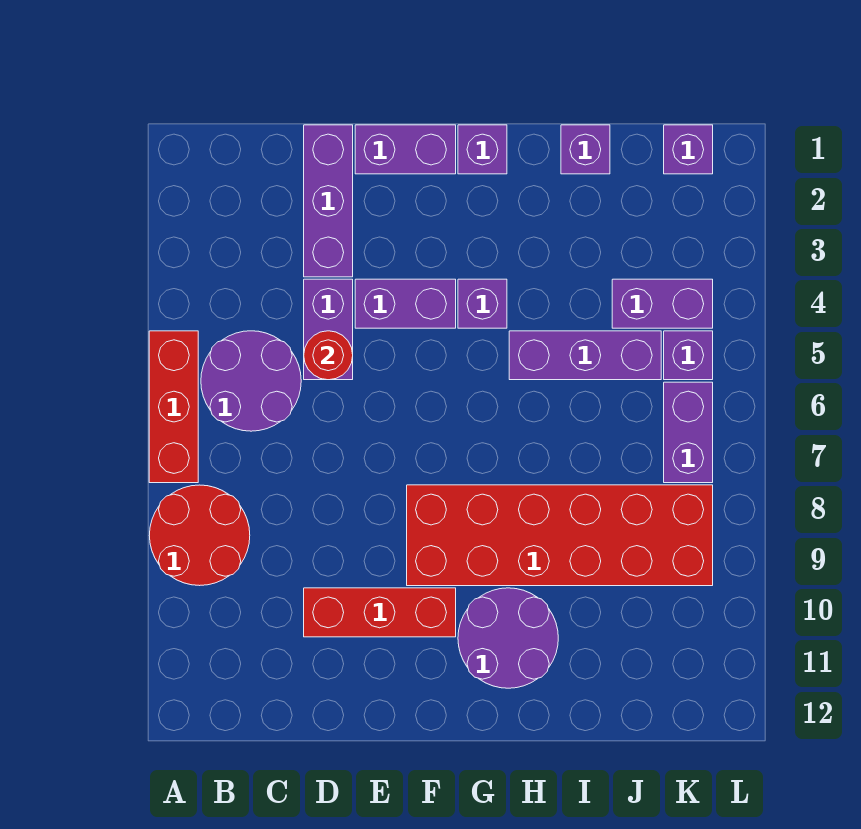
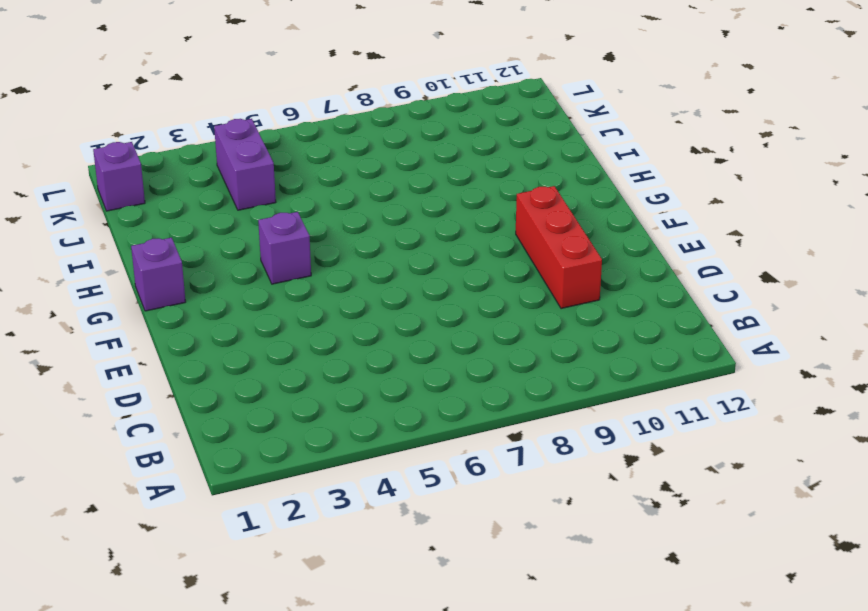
none -> red 1x3 brick [149,331,198,483]
none -> red 2x2 round brick [149,485,250,586]
none -> purple 2x2 round brick [201,331,301,431]

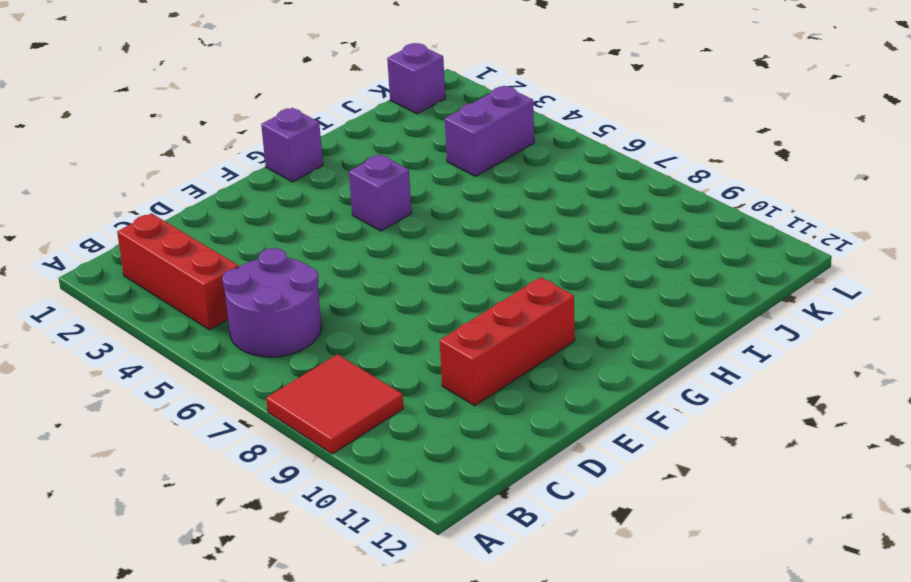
red 2x2 tile [266,354,403,454] -> red 2x2 round brick [149,485,250,586]
red 1x3 brick [117,213,239,330] -> red 1x3 brick moved to [149,331,198,483]
none -> purple 1x3 brick [304,125,353,277]
none -> purple 1x2 brick [304,279,353,380]
none -> purple 1x2 brick [355,125,456,174]

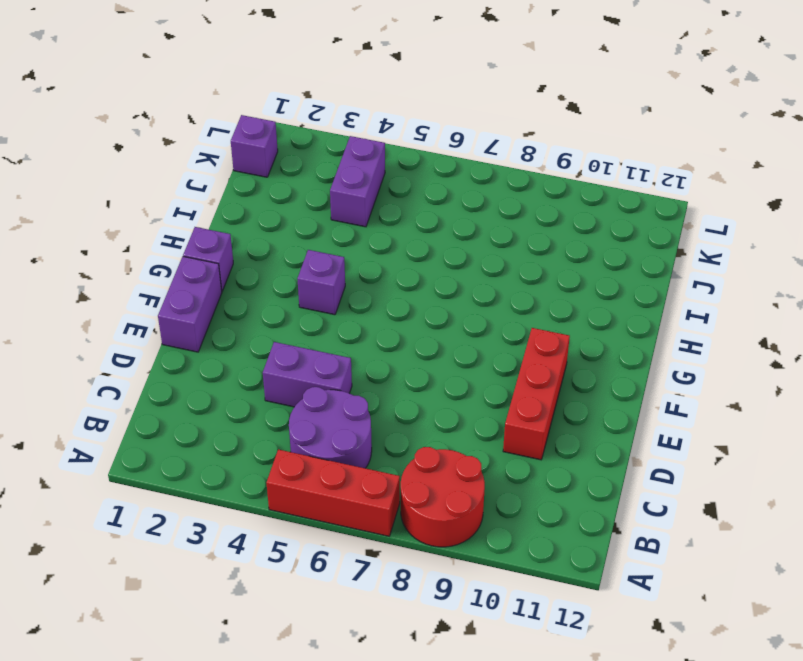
none -> purple 1x3 brick [304,125,353,277]
none -> purple 1x2 brick [355,279,456,328]
none -> red 2x6 brick [407,485,713,586]

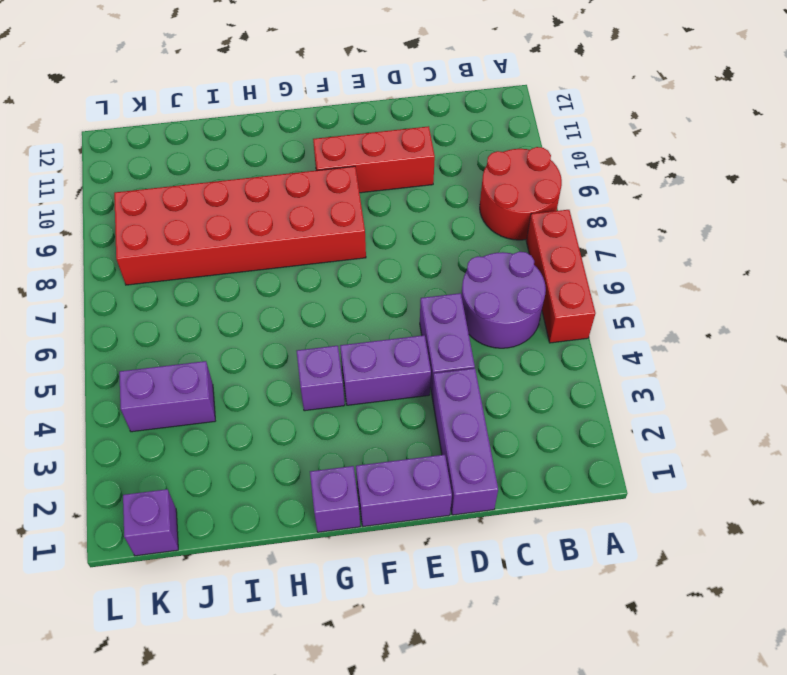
none -> purple 2x2 round brick [458,588,558,688]
none -> purple 1x3 brick [509,331,661,380]
none -> purple 1x1 brick [561,125,610,174]

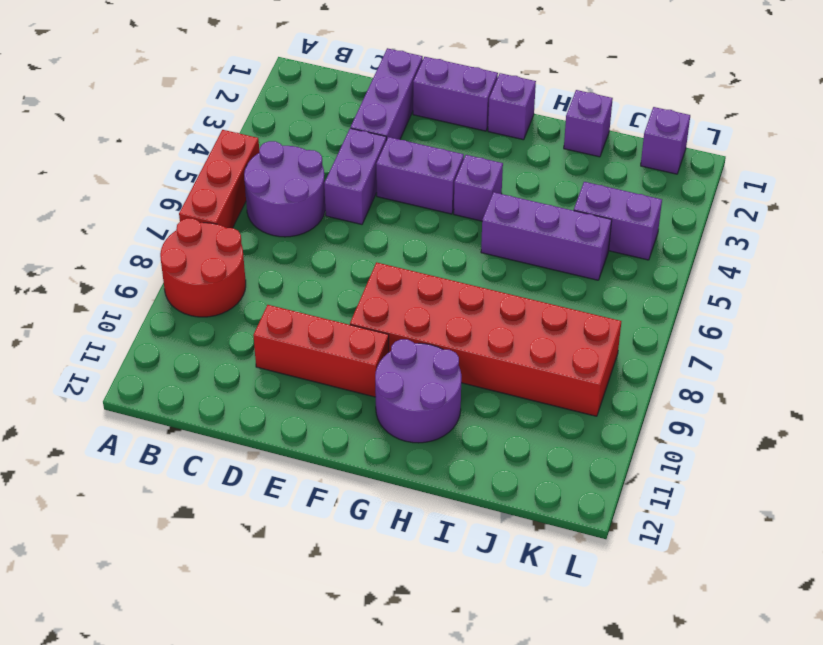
none -> purple 1x1 brick [664,331,713,380]
none -> purple 1x2 brick [664,382,713,483]
none -> red 1x1 round brick [304,331,353,380]

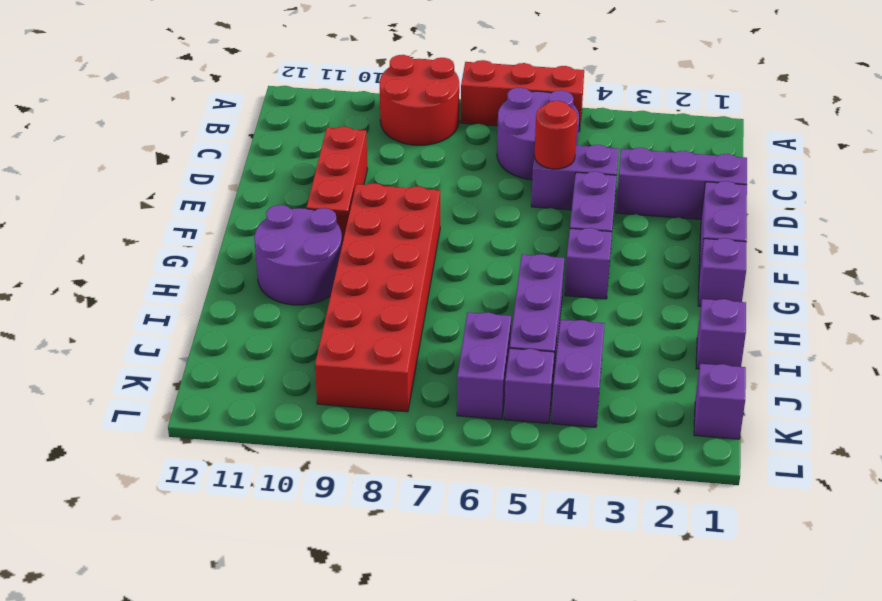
purple 1x2 brick [457,312,511,420] -> purple 1x2 brick turned to [664,382,713,483]

